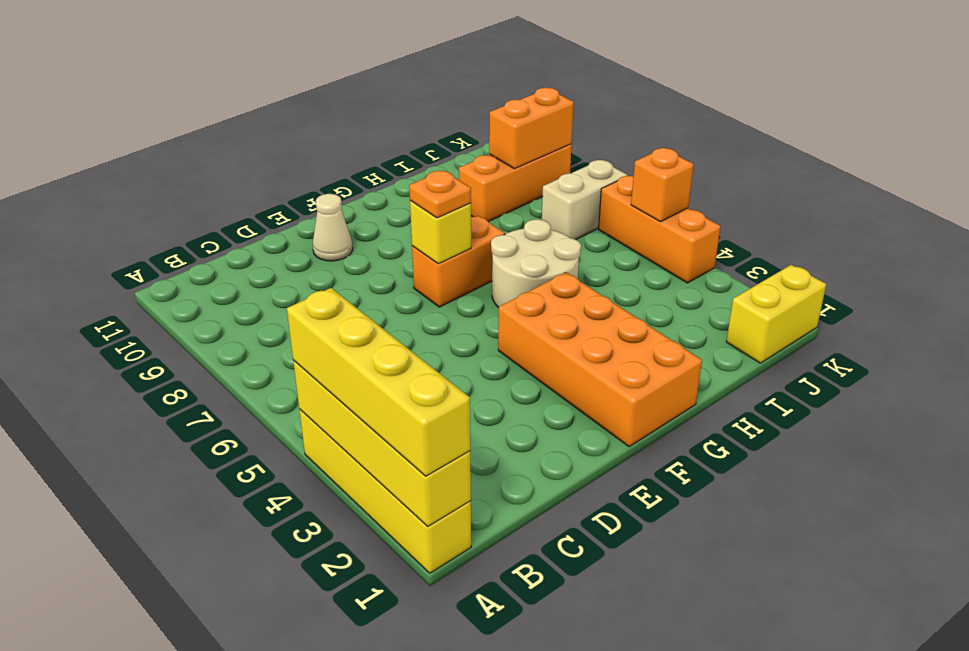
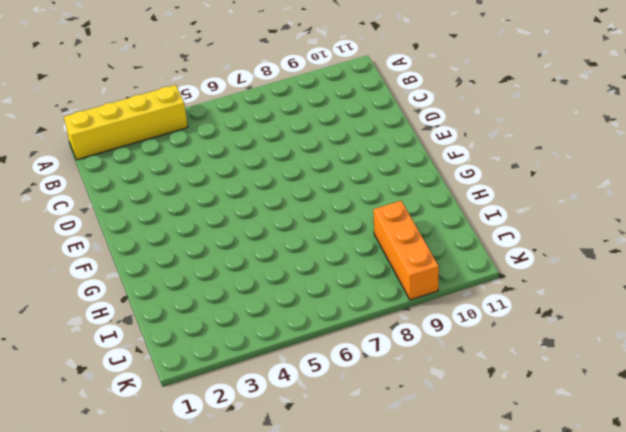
none -> tan 1x1 cone [313,194,353,261]
none -> orange 2x4 brick [498,272,702,447]
none -> orange 1x2 brick [412,216,505,307]

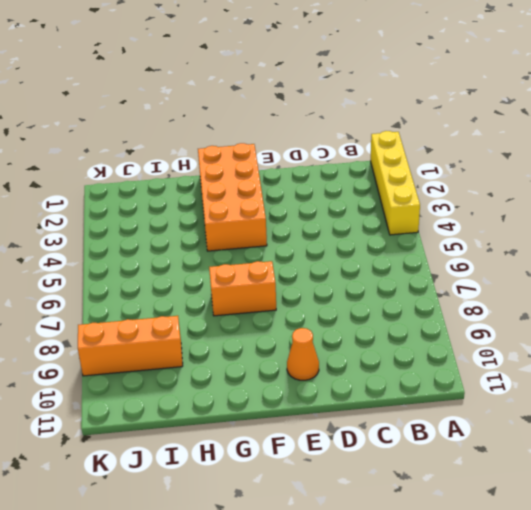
orange 1x1 cone [287,328,319,380] -> tan 1x1 cone [313,194,353,261]
none -> tan 2x2 round brick [491,219,581,308]
none -> yellow 1x2 brick [726,265,826,363]
none -> tan 1x2 brick [542,160,628,240]

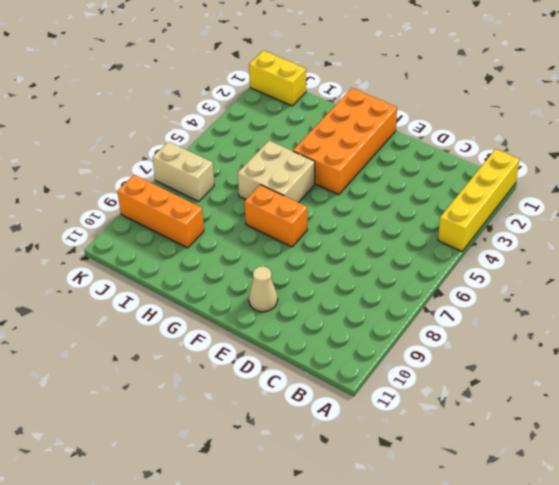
tan 2x2 brick [238,141,315,202] -> tan 2x2 round brick [491,219,581,308]
none -> orange 1x3 brick [599,176,721,283]
none -> yellow 1x4 brick [293,360,471,527]
none -> yellow 1x1 brick [410,200,471,264]

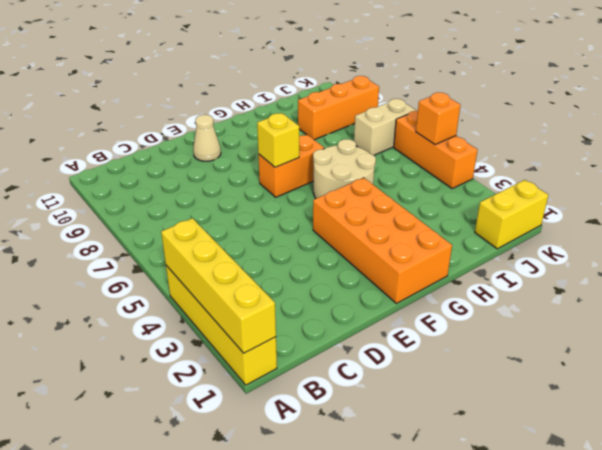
none -> orange 1x2 brick [489,88,574,169]
none -> yellow 1x4 brick [287,288,470,476]
none -> orange 1x1 plate [409,171,471,218]

